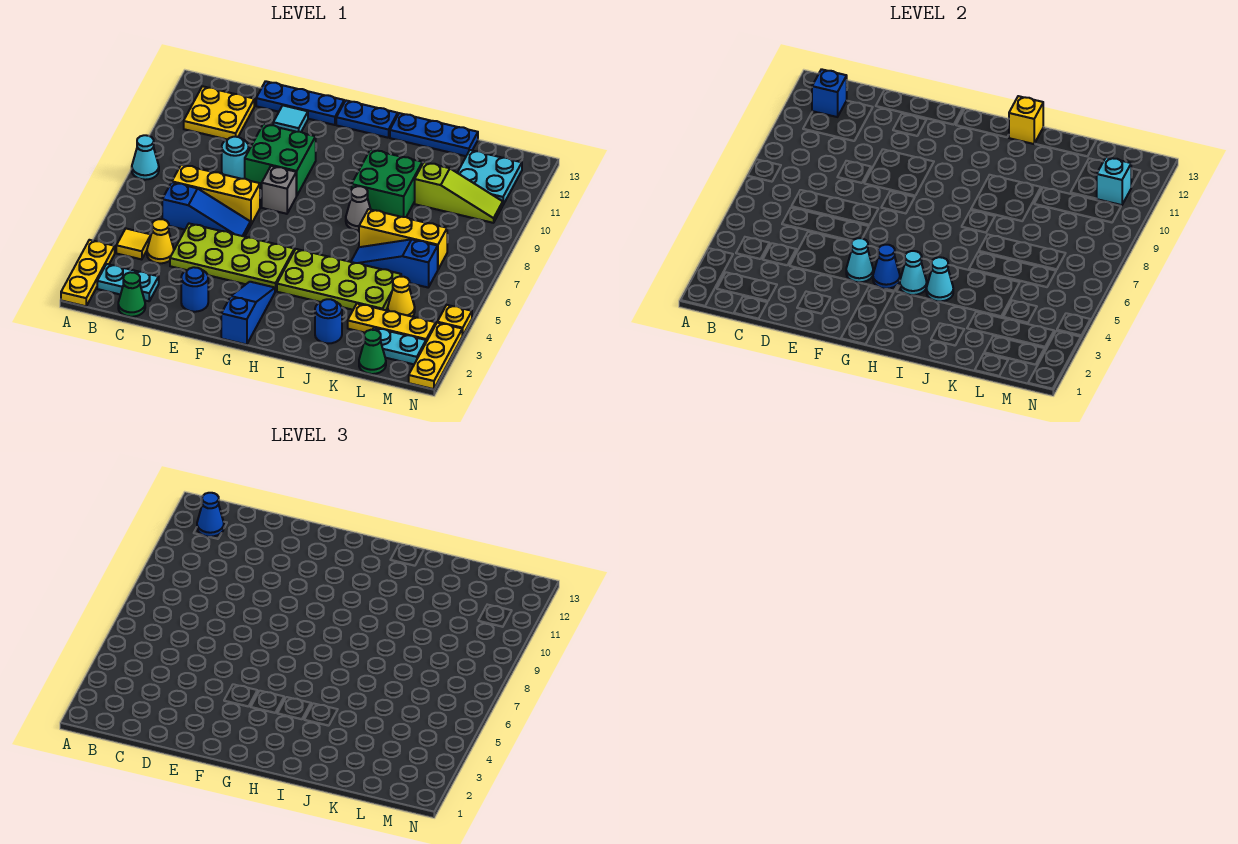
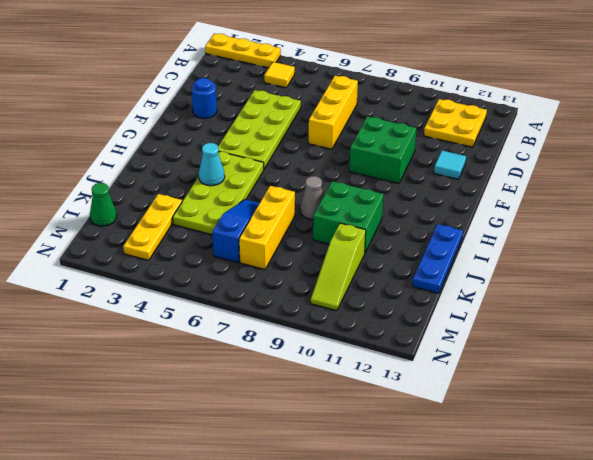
none -> cyan 1x1 cone [132,135,159,180]
none -> cyan 1x2 plate [97,264,159,301]
none -> green 1x1 cone [118,272,145,317]
none -> yellow 1x1 cone [147,219,174,263]

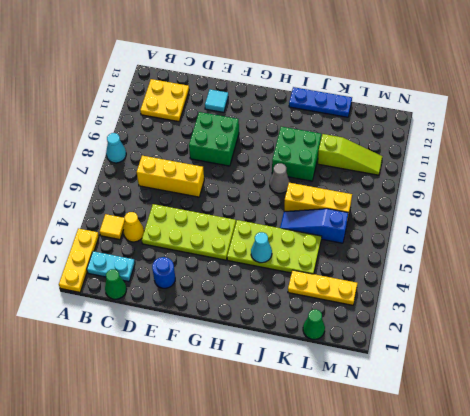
none -> blue 1x3 slope [162,182,250,237]
none -> cyan 1x1 round brick [222,137,249,179]
none -> blue 1x3 plate [256,81,344,125]
none -> grey 1x1 brick [262,166,296,214]

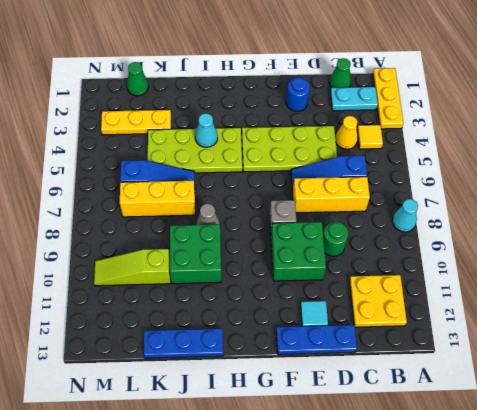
green 1x1 round brick [323,222,348,256] -> cyan 1x1 round brick [222,137,249,179]
none -> blue 1x3 slope [221,282,275,345]
none -> blue 1x2 plate [336,101,398,138]
none -> blue 1x1 round brick [315,299,342,344]
none -> cyan 1x2 plate [373,328,426,364]

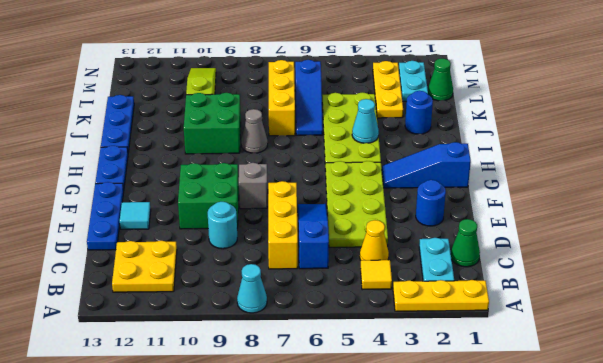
none -> yellow 1x1 cone [388,277,415,316]
none -> cyan 2x2 plate [457,150,522,204]
none -> yellow 1x3 plate [409,323,462,389]
none -> yellow 1x1 plate [437,305,472,336]

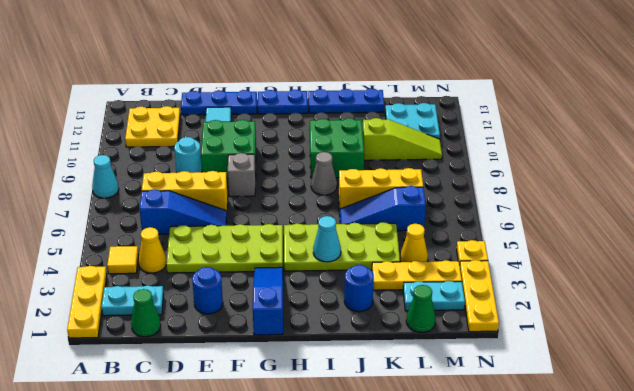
none -> blue 1x1 brick [812,69,847,117]
none -> cyan 1x1 cone [846,238,873,282]
none -> blue 1x1 cone [873,245,900,289]
none -> cyan 1x1 cone [900,251,927,295]

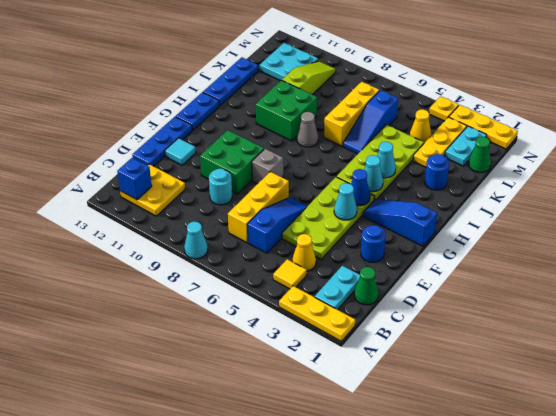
none -> yellow 1x1 brick [1009,96,1043,144]
none -> cyan 1x1 brick [1097,157,1131,205]
none -> blue 1x1 cone [197,493,224,537]

